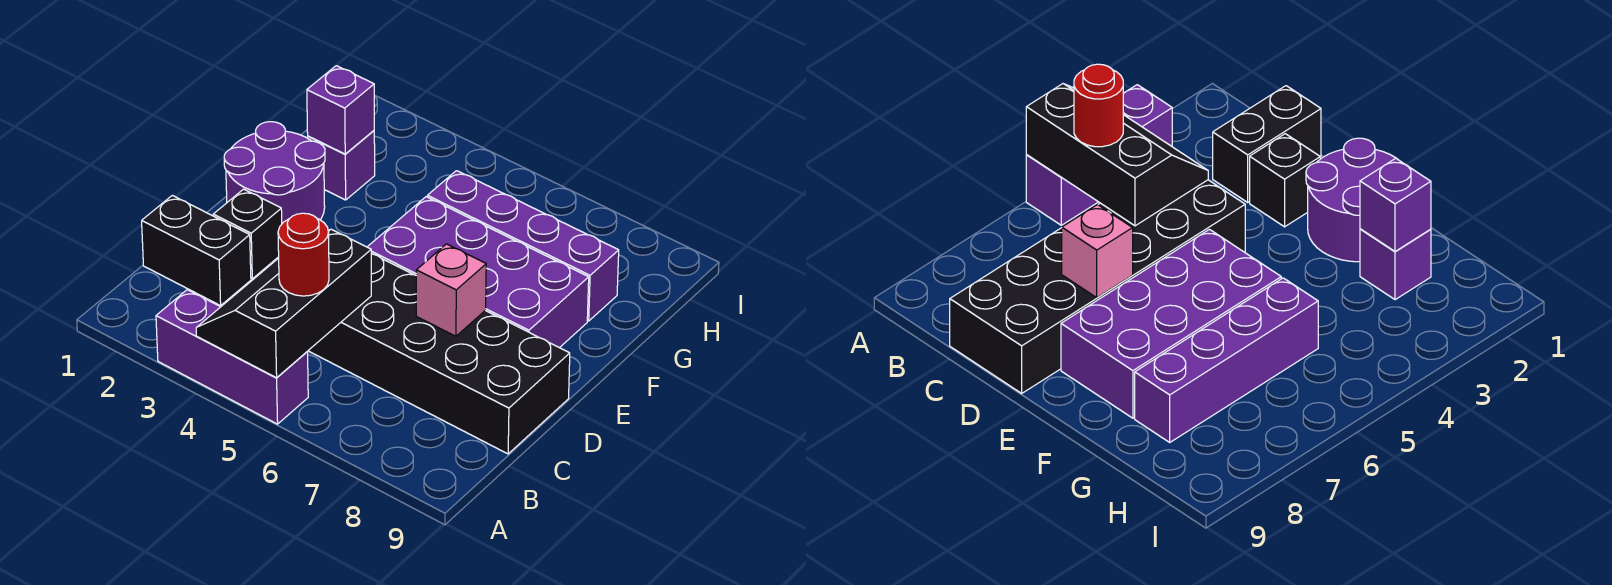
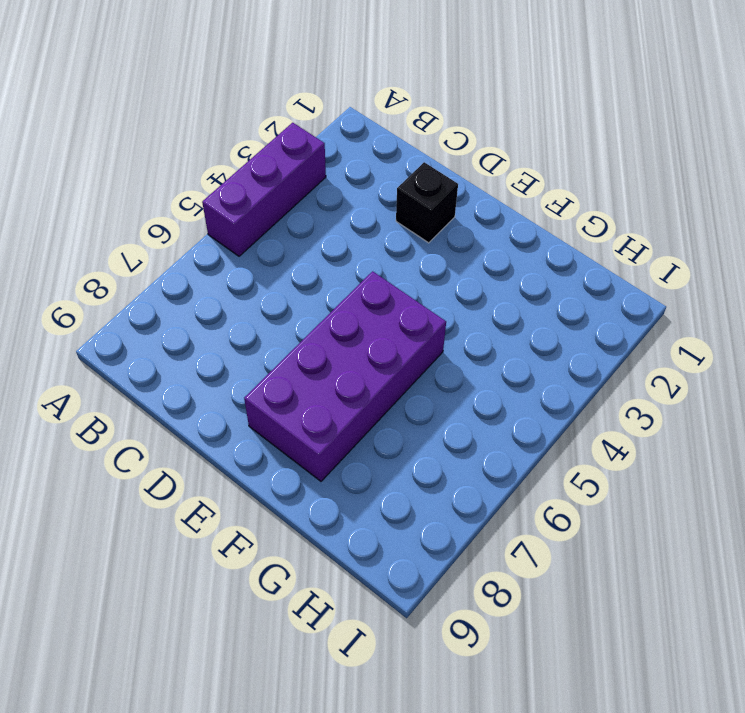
none -> black 1x2 brick [142,195,251,306]
none -> black 2x6 brick [308,253,570,454]
none -> purple 2x2 round brick [224,122,325,223]

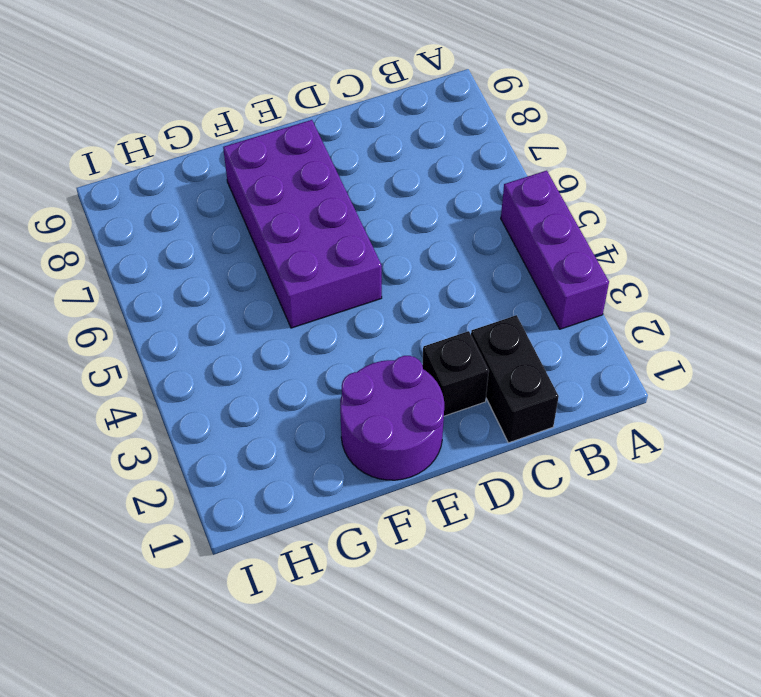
none -> black 2x6 brick [308,253,570,454]
none -> purple 1x1 brick [308,131,375,200]
none -> purple 1x4 brick [427,171,619,321]

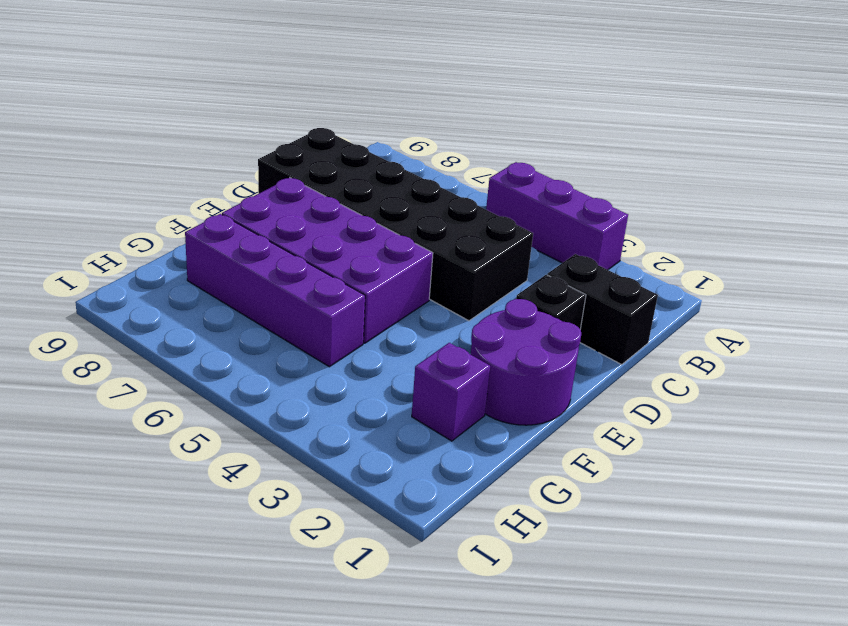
none -> black 2x3 slope [196,229,371,378]
none -> pink 1x1 brick [416,244,486,336]
none -> purple 1x1 brick [307,66,374,154]

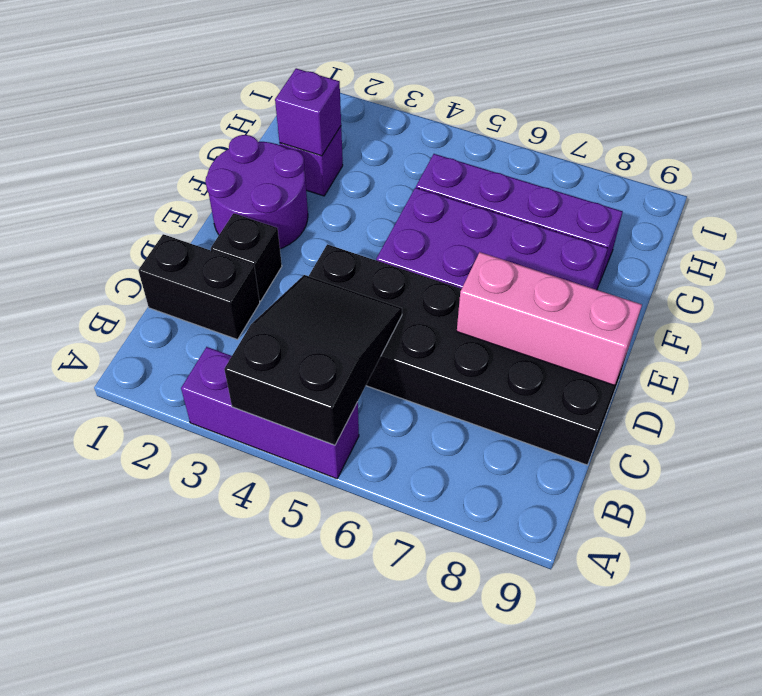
black 2x3 slope [224,275,402,445] -> black 2x3 slope turned to [196,229,371,378]
pink 1x3 brick [457,252,642,385] -> pink 1x1 brick [416,244,486,336]
none -> red 1x1 round brick [278,213,329,296]

